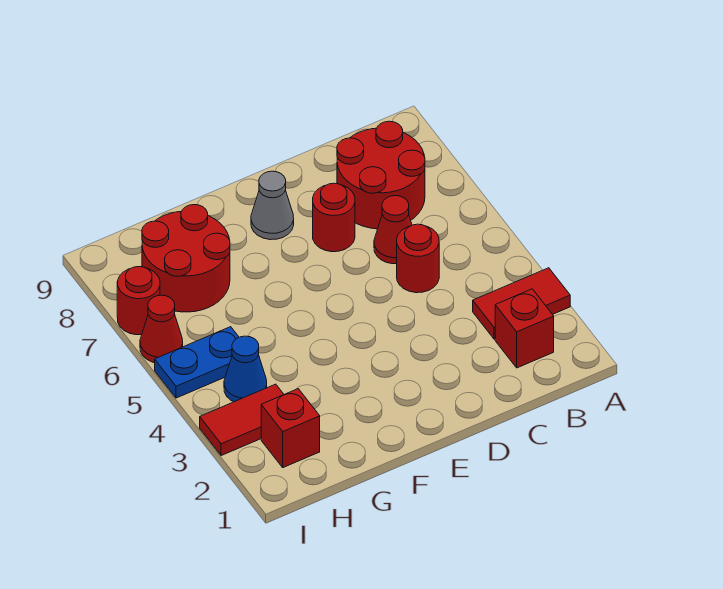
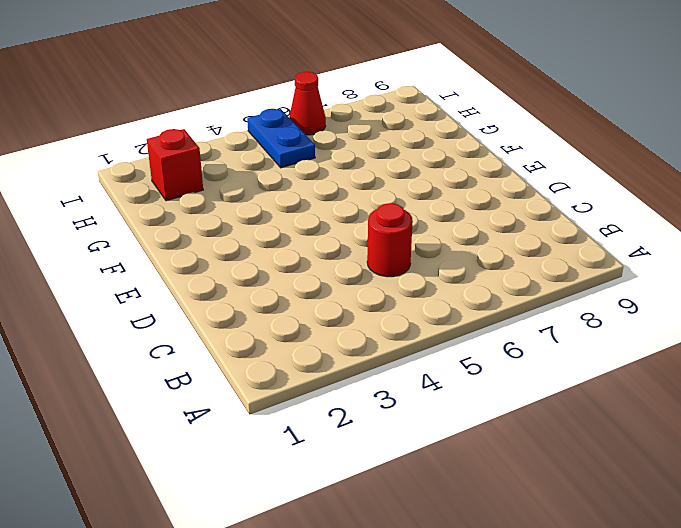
none -> red 1x2 tile [473,268,570,339]
none -> red 1x1 brick [495,289,554,368]
none -> red 2x2 round brick [337,121,425,229]

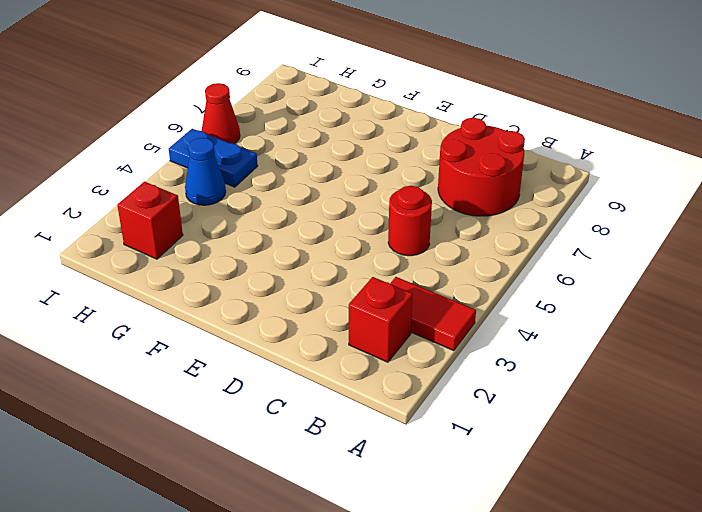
none -> red 1x1 cone [374,196,412,264]
none -> red 1x1 round brick [313,183,355,252]
none -> grey 1x1 cone [251,171,294,240]

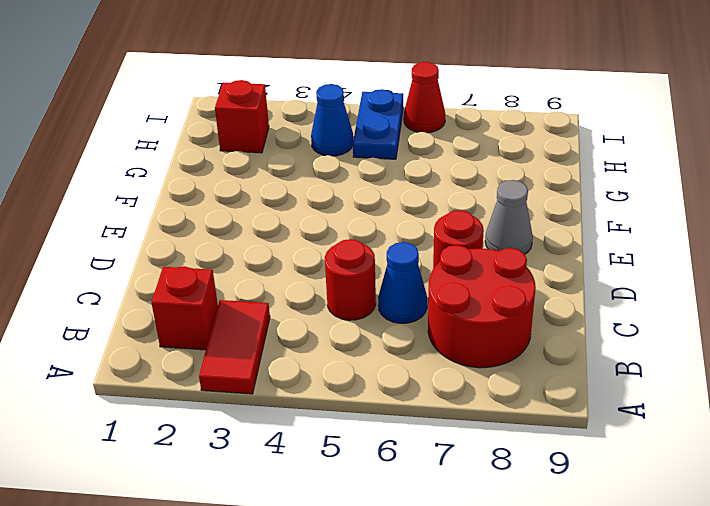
blue 1x1 cone [378,242,427,323] -> red 1x1 cone [374,196,412,264]
none -> red 2x2 round brick [142,205,230,312]
none -> red 1x2 tile [200,384,284,456]
none -> red 1x1 round brick [117,267,160,335]

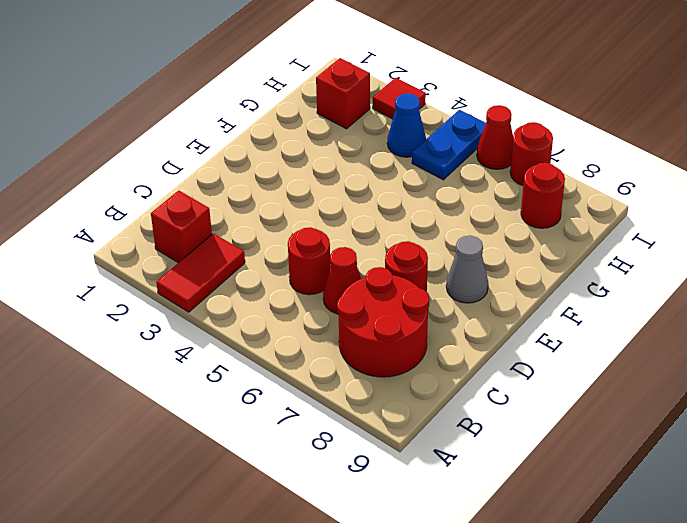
red 1x1 round brick [521,163,565,228] -> red 2x2 round brick [142,205,230,312]
red 1x1 tile [373,78,426,119] -> red 1x2 tile [200,384,284,456]

